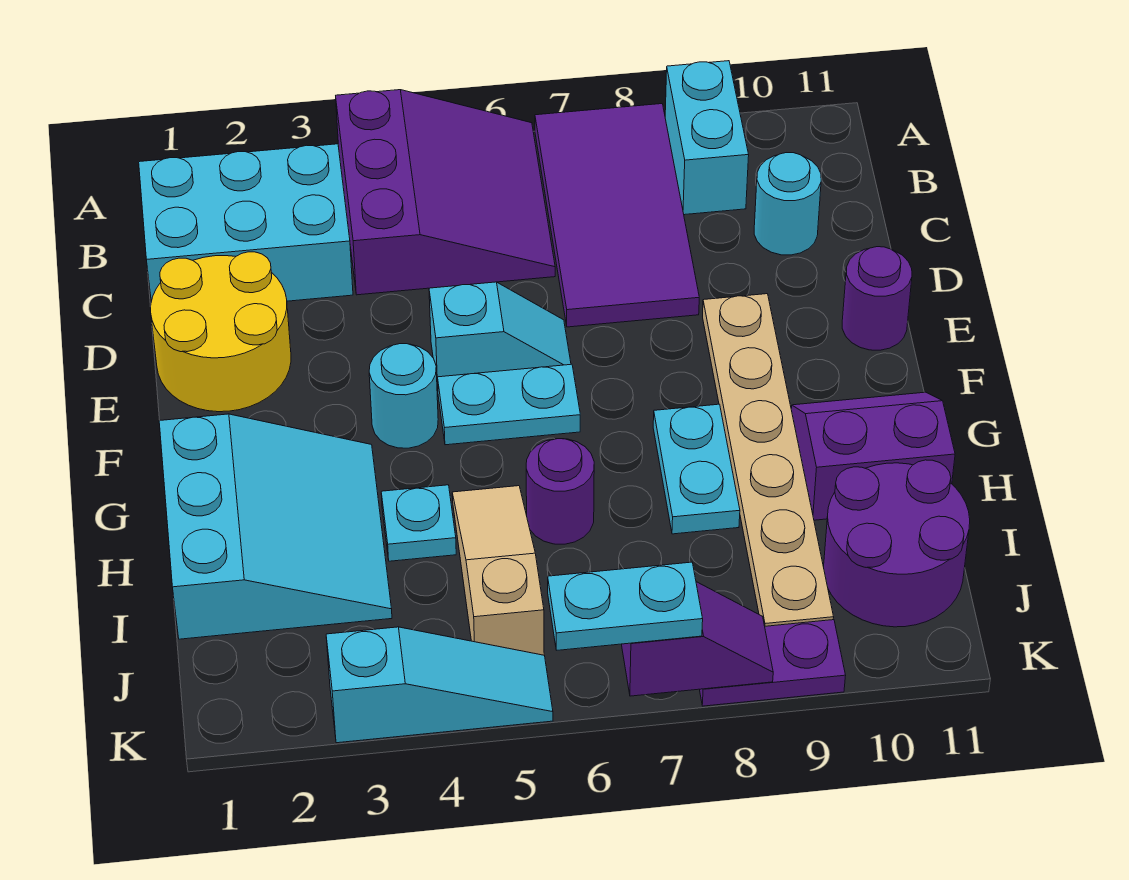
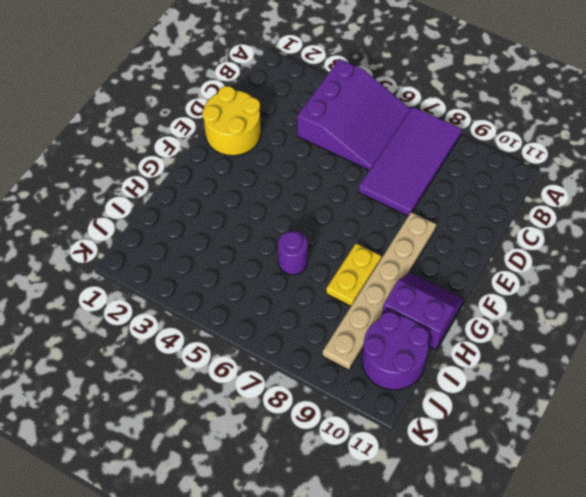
yellow 1x2 plate [326,243,381,306] -> cyan 1x2 plate [653,404,740,534]
none -> cyan 1x2 brick [665,61,749,215]
none -> cyan 2x3 brick [139,144,353,301]
none -> cyan 1x1 round brick [754,153,821,255]

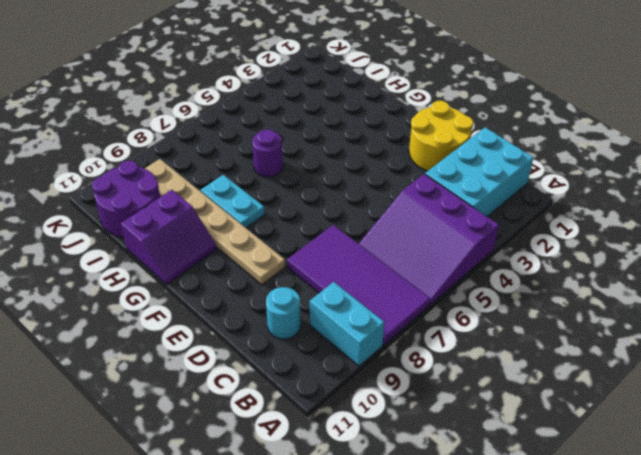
none -> cyan 1x2 slope [429,282,571,389]
none -> purple 1x1 round brick [842,247,912,350]
none -> cyan 1x1 round brick [369,344,438,448]

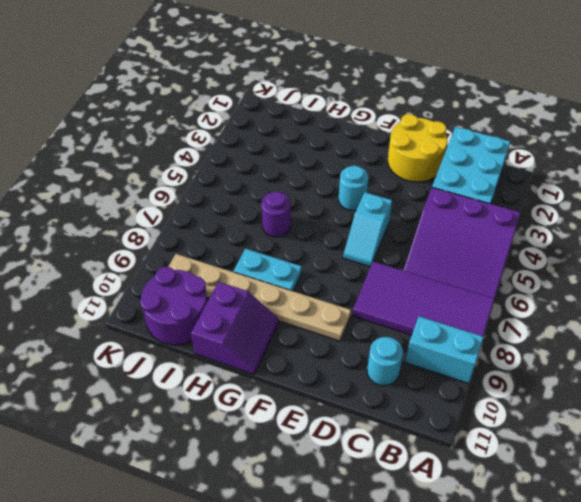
none -> purple 1x1 round brick [842,247,912,350]
none -> cyan 1x2 plate [438,364,580,445]
none -> cyan 3x3 slope [159,414,392,639]

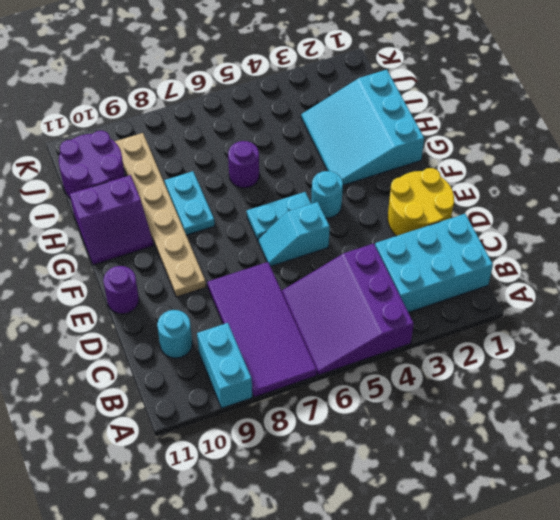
none -> cyan 1x1 plate [381,485,456,561]
none -> tan 1x3 slope [452,486,544,655]
none -> cyan 1x3 slope [326,627,553,743]

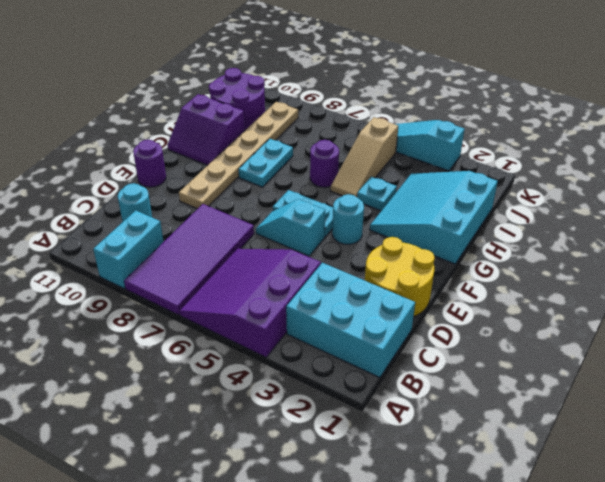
none -> purple 1x2 plate [699,620,846,706]
none -> purple 1x2 slope [621,582,773,696]
none -> cyan 1x2 plate [548,562,703,650]

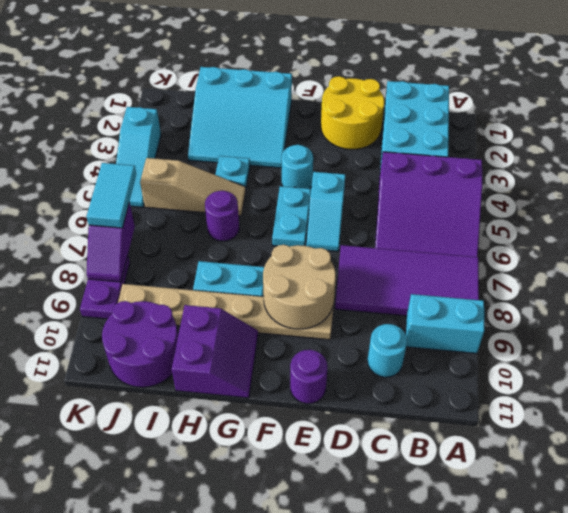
tan 2x2 round brick [263,245,336,329] -> none
cyan 1x2 tile [87,163,136,228] -> cyan 1x2 plate [548,562,703,650]

